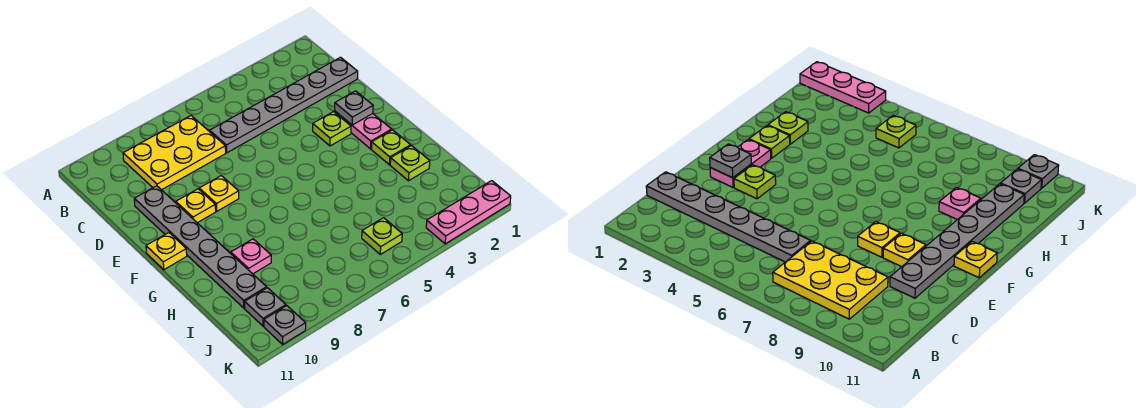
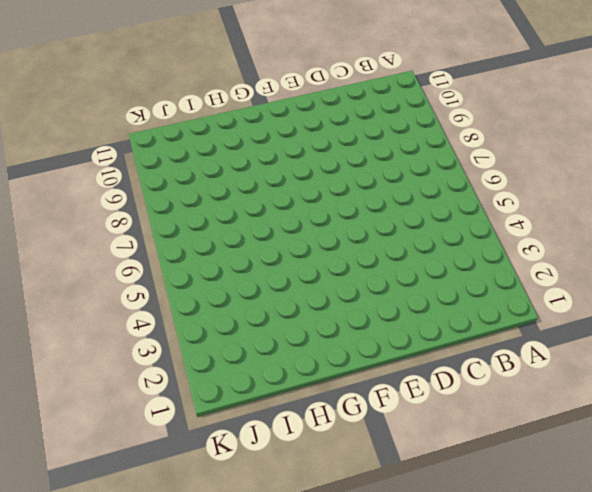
none -> yellow 2x3 plate [123,116,226,190]
none -> grey 1x6 plate [210,57,358,153]
none -> grey 1x6 plate [134,186,267,308]

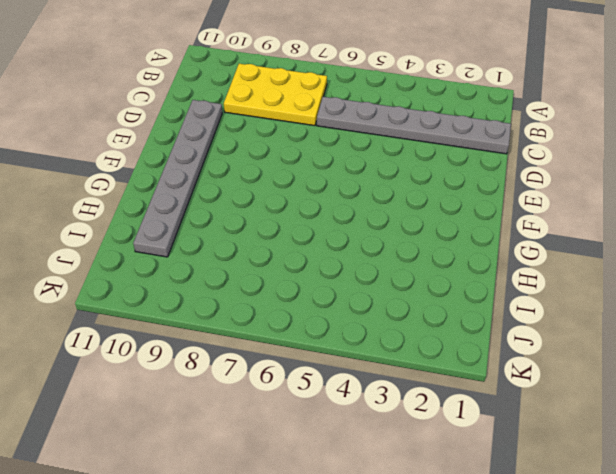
none -> pink 1x2 plate [335,111,392,149]
none -> lime 1x1 plate [313,112,351,146]
none -> yellow 1x1 plate [199,176,239,211]

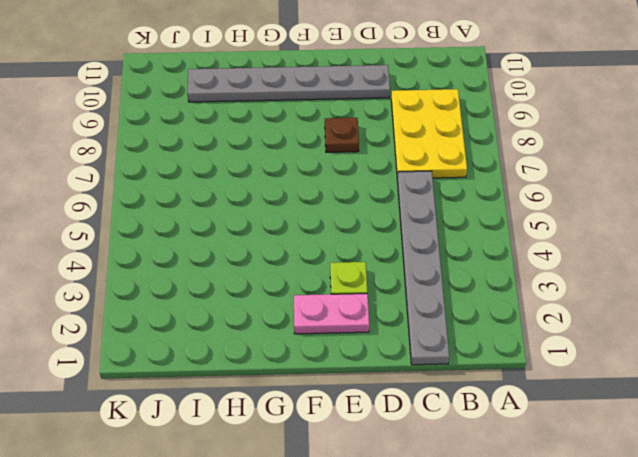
brown 1x1 plate [325,118,359,152] -> yellow 1x1 plate [199,176,239,211]
none -> yellow 1x1 plate [176,189,216,223]
none -> yellow 1x1 plate [146,233,187,270]
none -> lime 1x1 plate [371,130,411,165]

